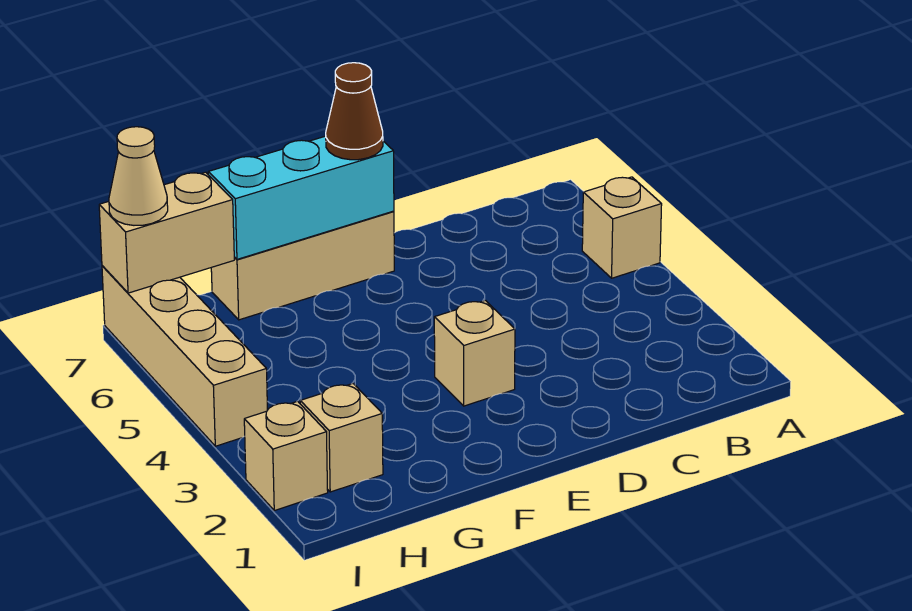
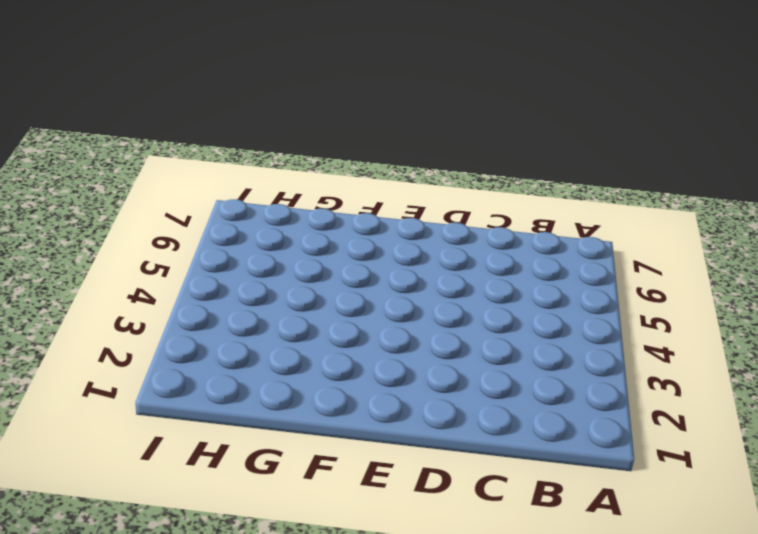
none -> tan 1x1 brick [582,177,662,278]
none -> tan 1x1 brick [434,300,515,406]

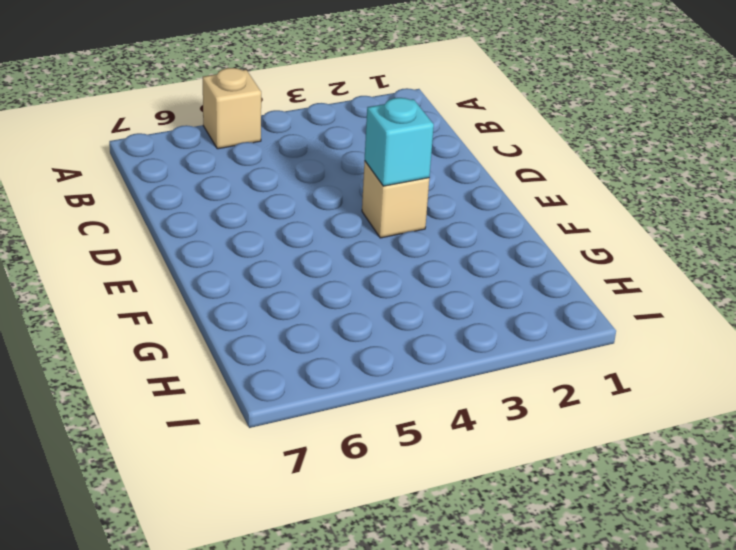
cyan 1x1 brick [365,98,434,186] -> none
none -> tan 1x3 brick [211,211,394,320]
none -> tan 1x1 brick [300,384,383,492]

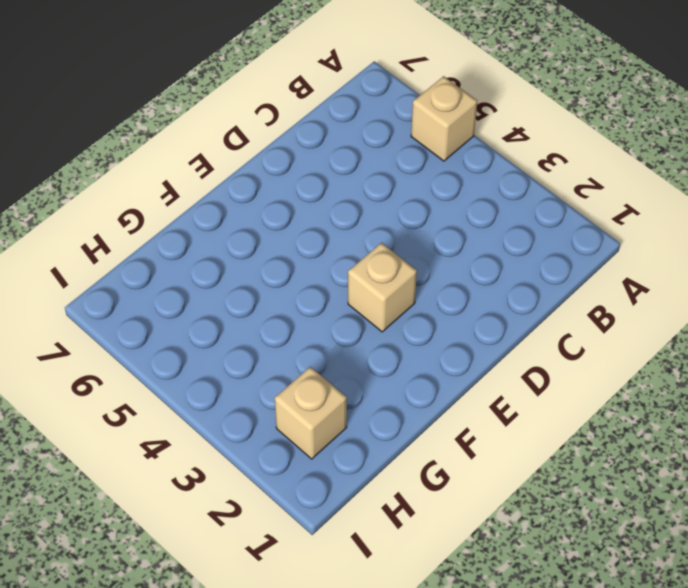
none -> tan 1x3 brick [211,211,394,320]
none -> tan 1x1 brick [244,401,328,511]

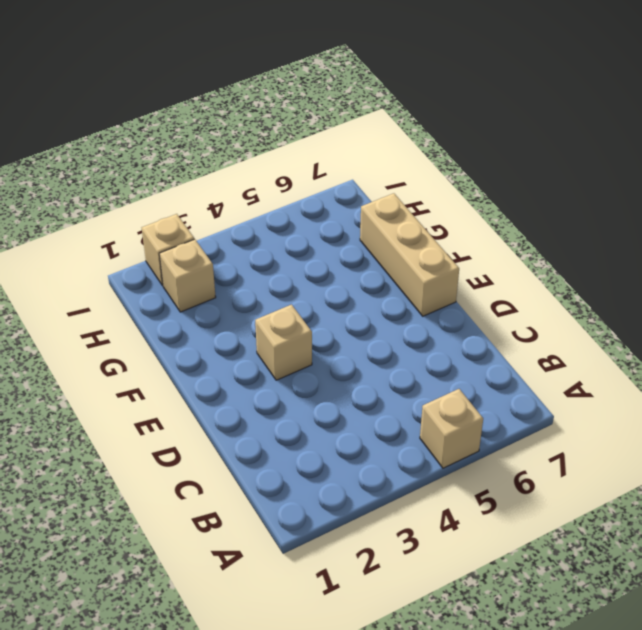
none -> tan 1x4 brick [102,266,267,446]
none -> cyan 1x3 brick [208,136,394,259]

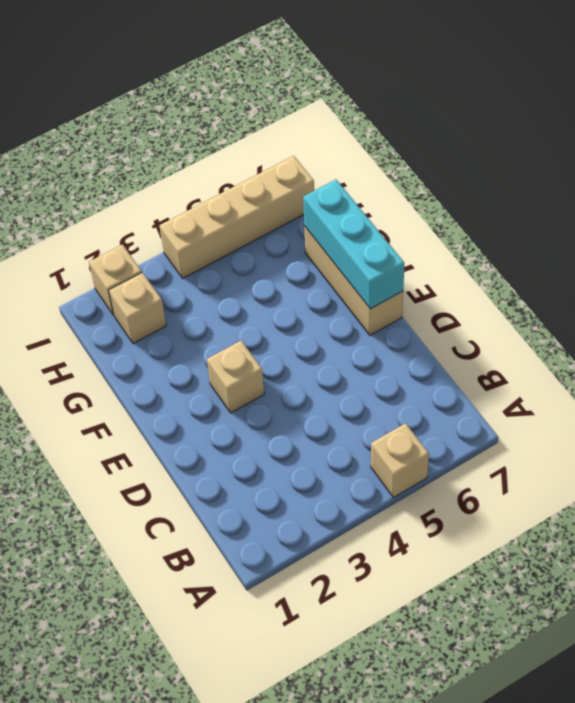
none -> tan 1x2 brick [99,172,234,293]
none -> brown 1x1 cone [326,63,383,160]

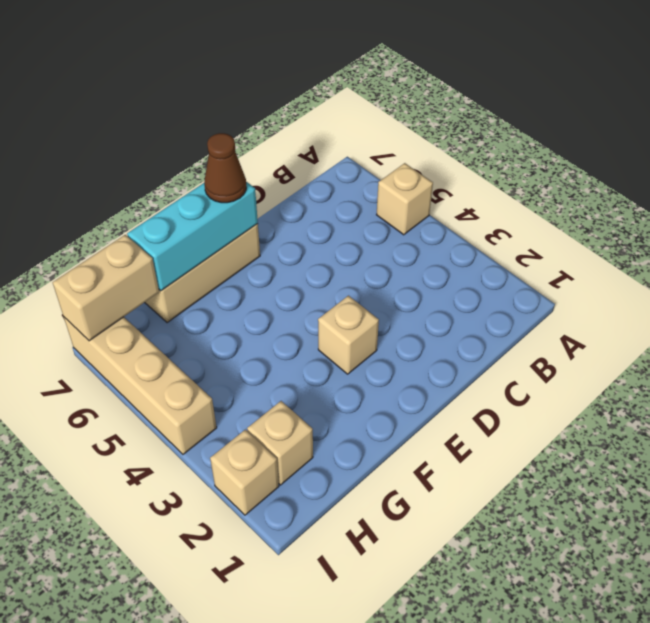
none -> tan 1x1 cone [109,127,168,225]

